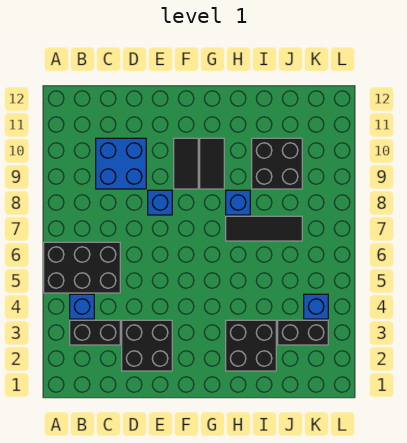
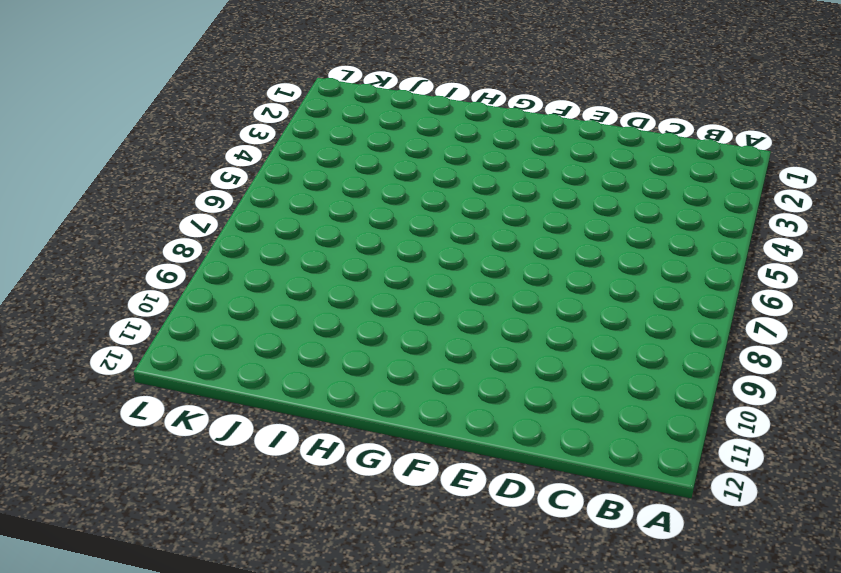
none -> black 2x3 brick [44,242,120,293]
none -> black 1x2 brick [70,320,120,345]
none -> blue 1x1 brick [70,294,94,319]

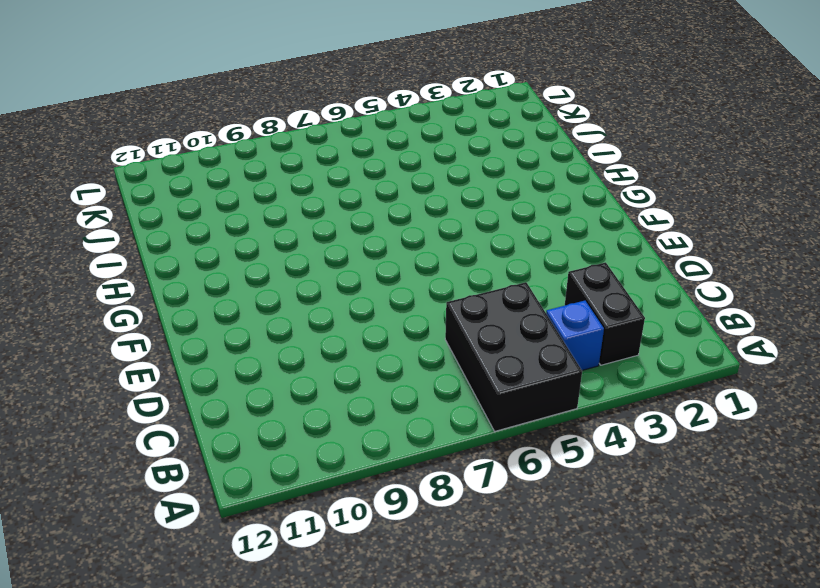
none -> blue 2x2 brick [96,138,146,189]
none -> black 2x2 brick [122,320,172,371]
none -> blue 1x1 brick [148,190,172,215]

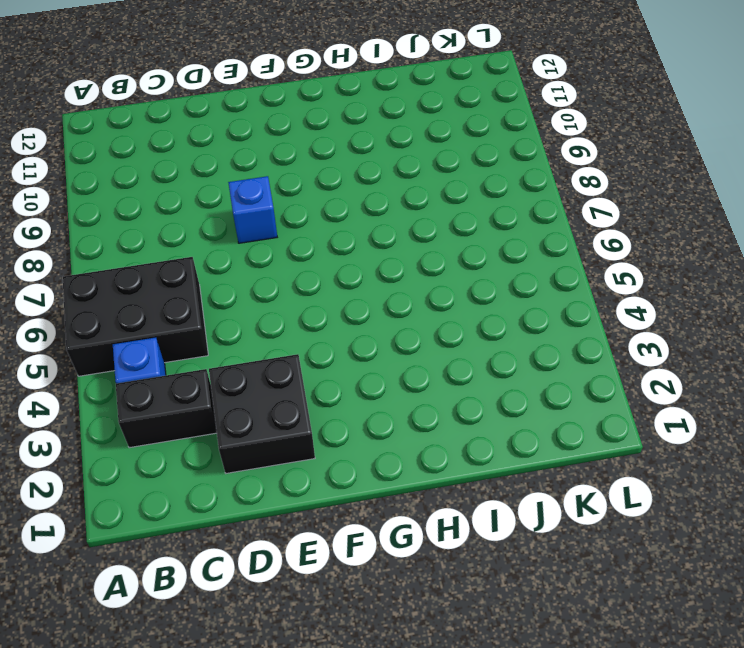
none -> blue 2x2 brick [96,138,146,189]
none -> black 1x2 tile [174,138,198,189]
none -> black 1x2 tile [200,138,224,189]

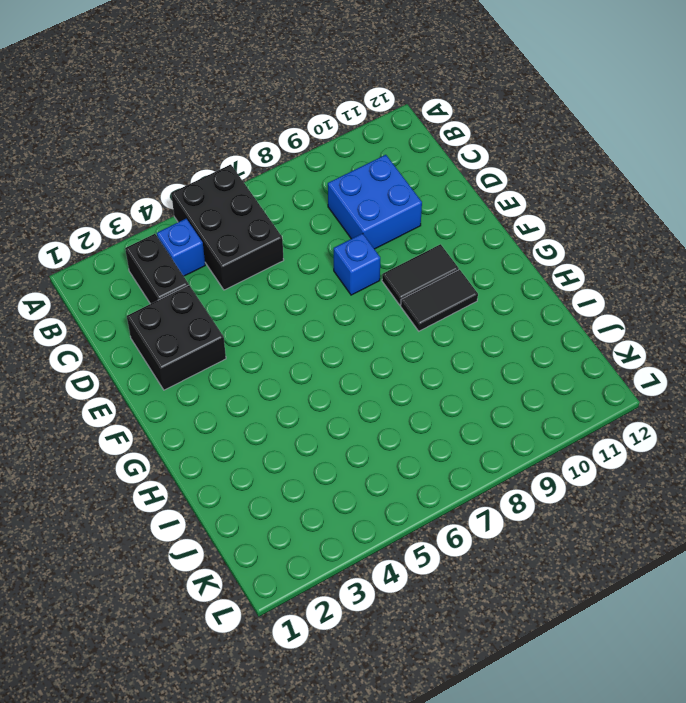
none -> black 2x2 brick [226,320,276,371]
none -> black 1x3 tile [226,216,302,241]
none -> blue 1x1 brick [226,190,250,215]

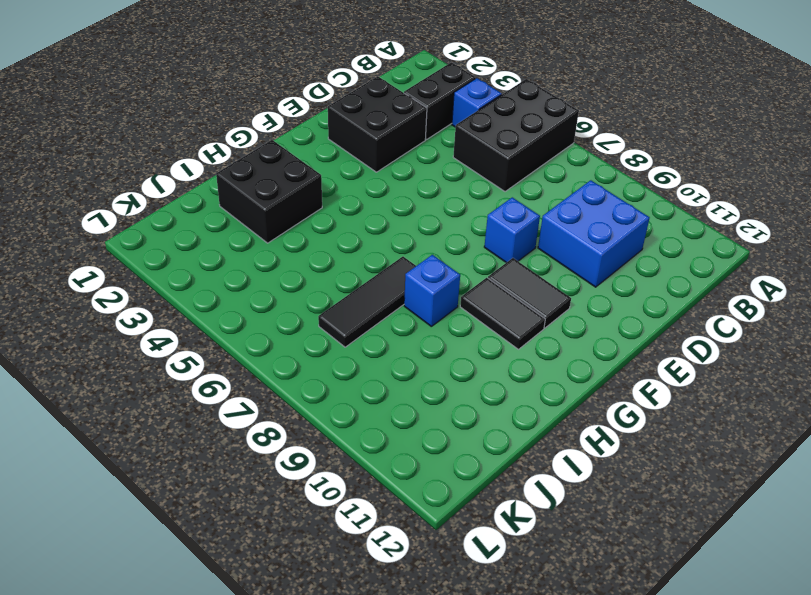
none -> black 2x2 brick [252,138,302,189]
none -> black 1x2 brick [278,320,328,345]
none -> blue 1x1 brick [304,294,328,319]

